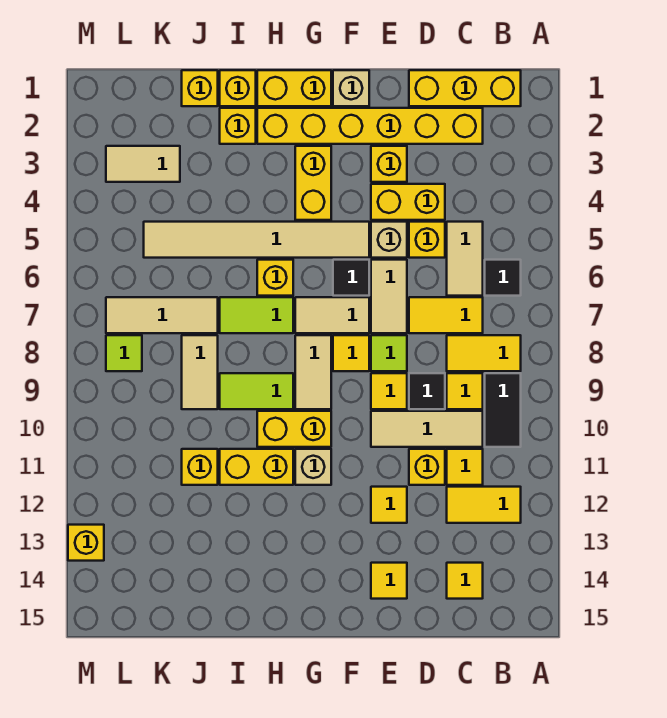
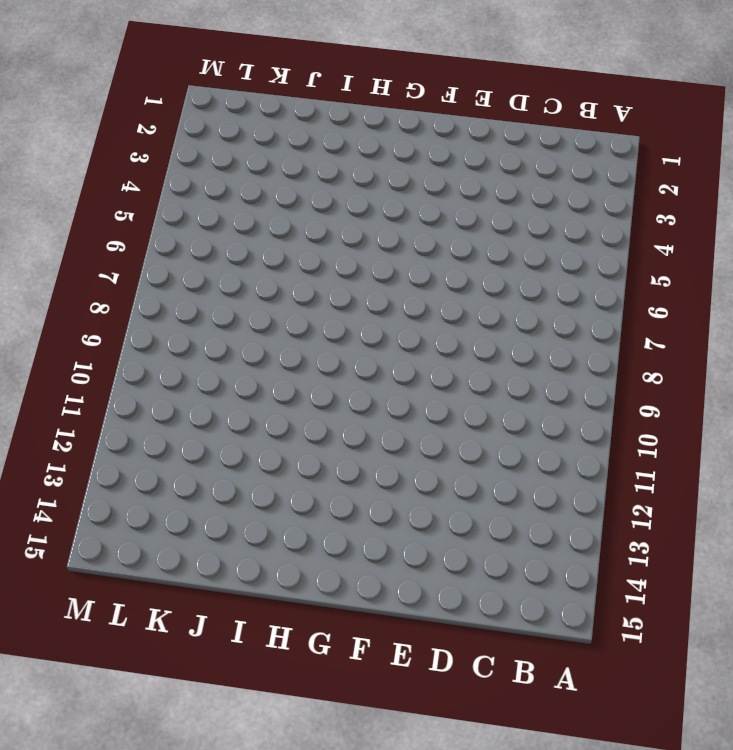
none -> yellow 1x3 brick [409,70,521,106]
none -> black 1x1 tile [485,260,521,296]
none -> yellow 1x2 tile [447,335,521,371]
none -> black 1x2 tile [485,373,521,447]

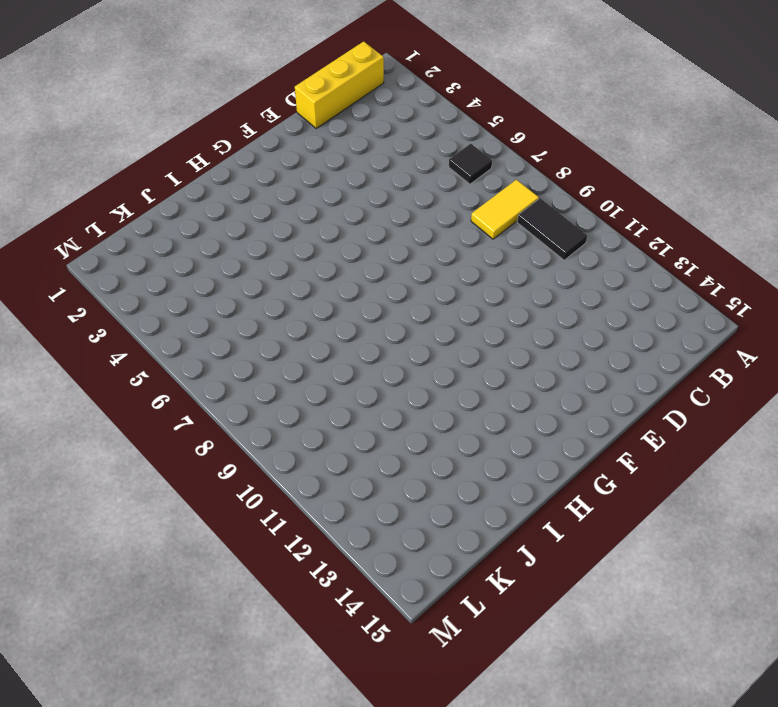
none -> yellow 1x2 tile [447,487,521,523]
none -> yellow 1x6 brick [257,108,483,144]
none -> tan 1x2 tile [447,222,483,296]
none -> yellow 1x2 tile [409,297,483,333]

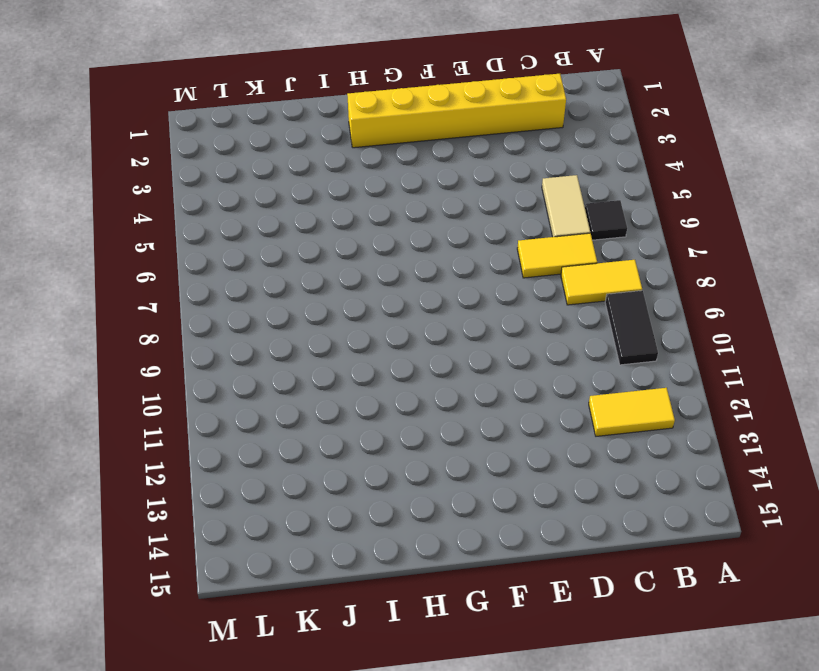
none -> yellow 1x3 brick [409,70,521,106]
none -> yellow 1x1 tile [447,373,483,409]
none -> tan 1x3 tile [371,411,483,447]
none -> yellow 1x1 tile [447,449,483,485]

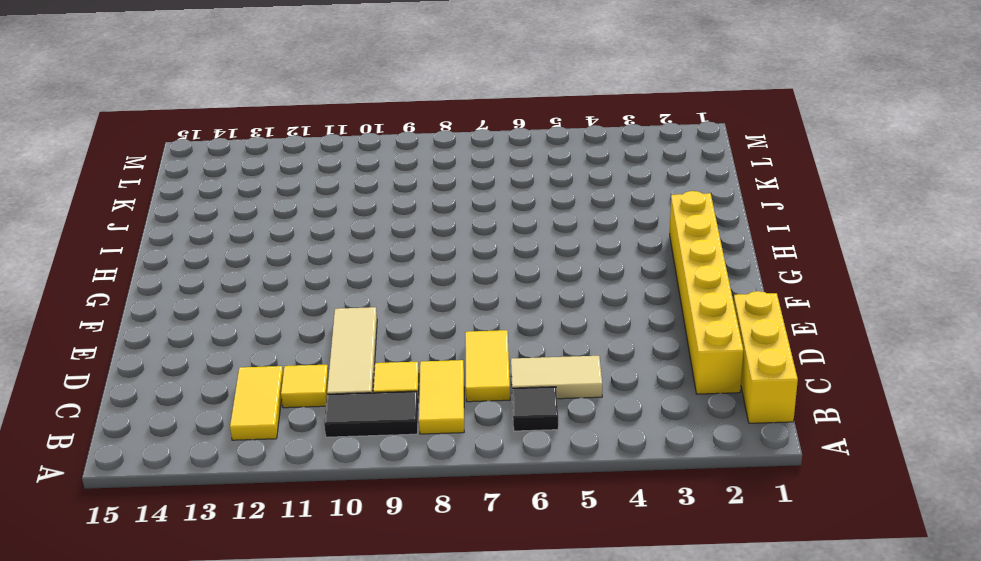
none -> yellow 1x1 tile [447,563,483,599]
none -> yellow 1x2 brick [371,184,445,220]
none -> yellow 1x1 brick [409,222,445,258]
none -> black 1x1 tile [409,373,445,409]

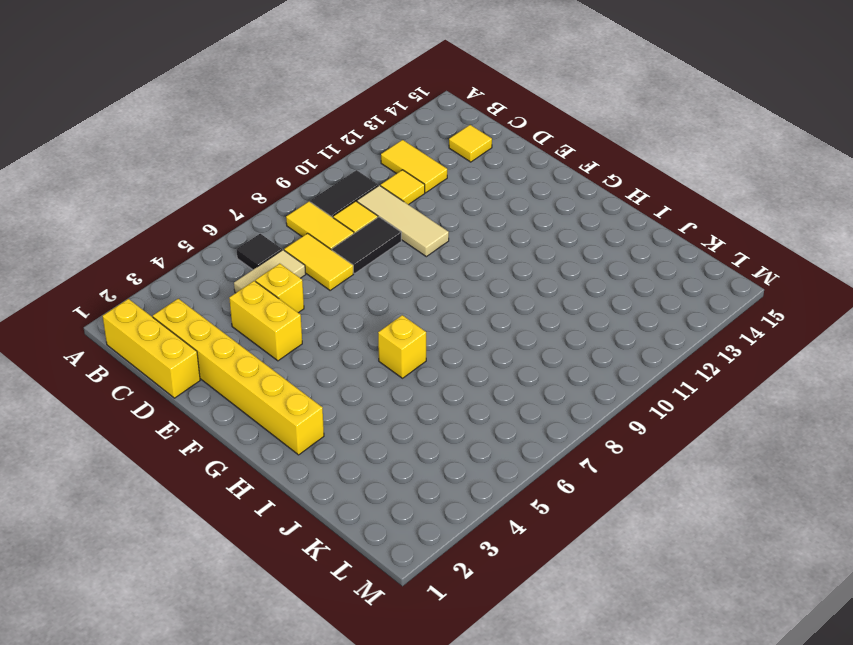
black 1x2 tile [332,217,401,273] -> black 1x1 tile [409,373,445,409]
none -> yellow 1x1 brick [409,449,445,485]
none -> yellow 1x1 brick [371,146,407,182]
none -> tan 1x1 brick [371,222,407,258]
none -> tan 1x2 tile [371,260,407,333]

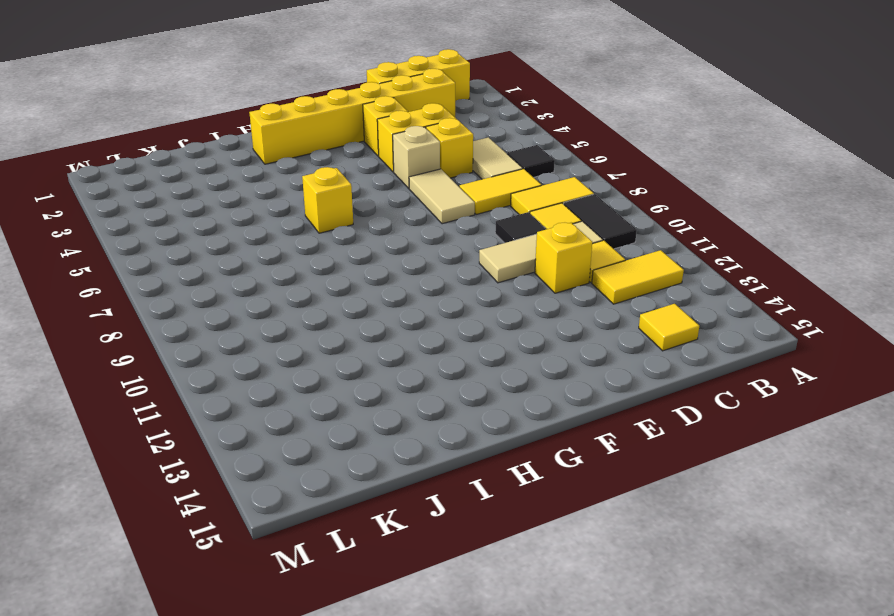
none -> lime 1x1 tile [371,335,407,371]
none -> yellow 1x1 tile [371,373,407,409]
none -> yellow 1x1 tile [371,487,407,523]
none -> yellow 1x1 tile [371,563,407,599]

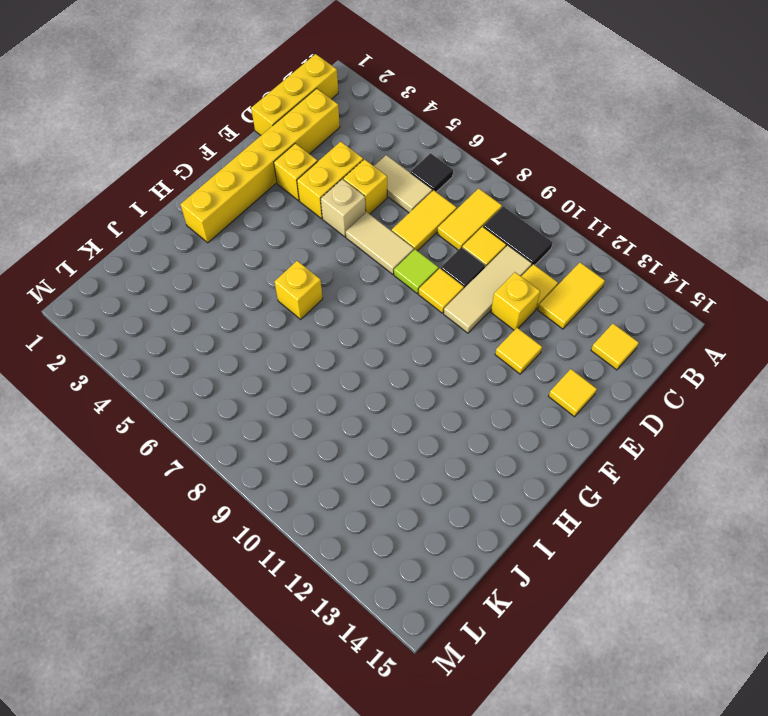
none -> tan 1x1 brick [333,70,369,106]
none -> tan 1x6 tile [144,222,369,258]
none -> black 1x1 tile [333,260,369,296]
none -> tan 1x2 tile [295,297,369,333]

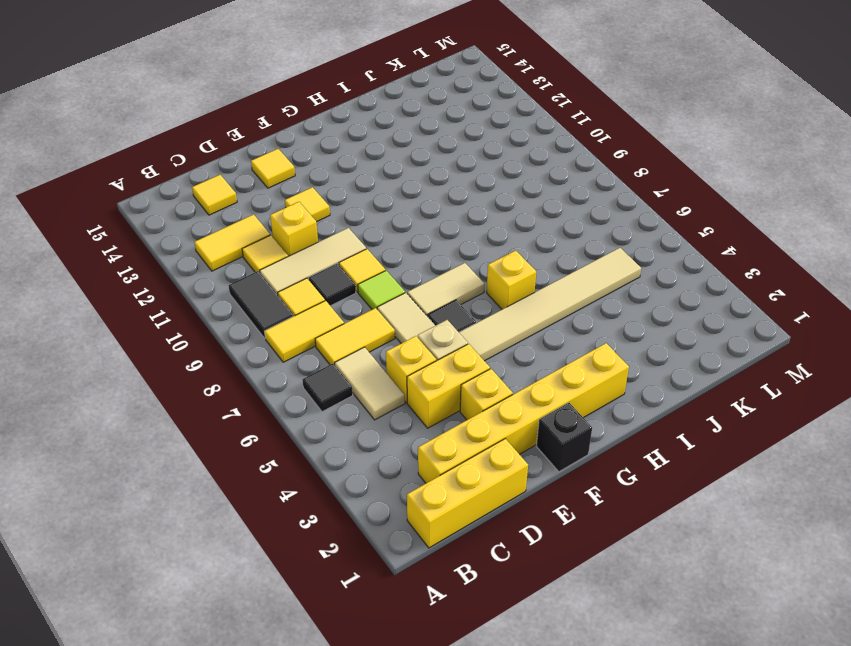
black 1x1 brick [536,403,592,472] -> tan 1x1 brick [333,70,369,106]
none -> yellow 1x1 tile [333,335,369,371]
none -> yellow 1x2 brick [257,70,331,106]
none -> yellow 1x2 brick [295,146,331,220]
none -> tan 1x2 tile [295,335,331,409]

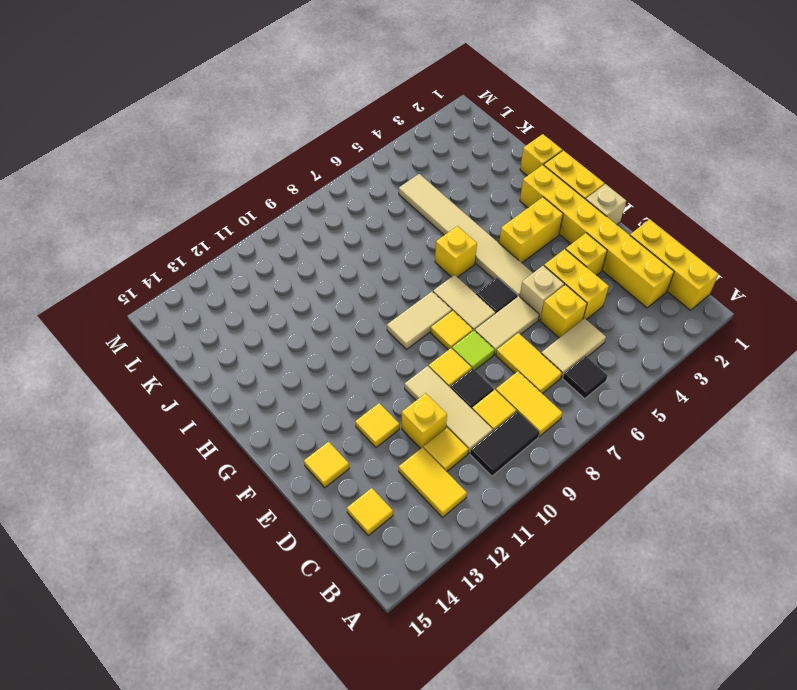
none -> yellow 1x2 brick [257,411,331,447]
none -> tan 1x1 brick [295,449,331,485]
none -> lime 1x2 tile [220,297,293,333]
none -> lime 1x2 tile [220,373,293,409]

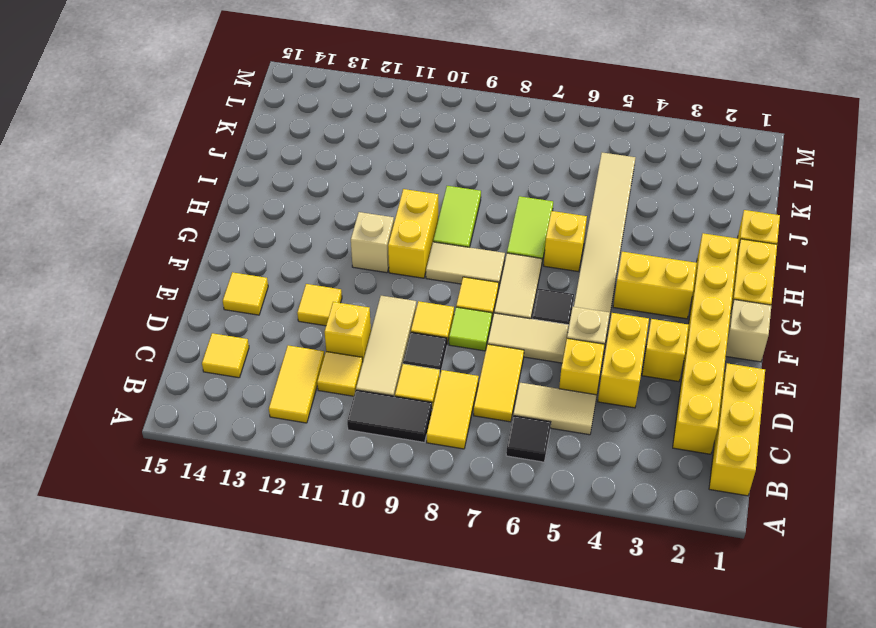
none -> yellow 1x2 brick [220,449,293,485]
none -> yellow 1x1 brick [220,108,256,144]
none -> yellow 1x1 brick [182,70,218,106]
none -> tan 1x3 tile [106,297,218,333]

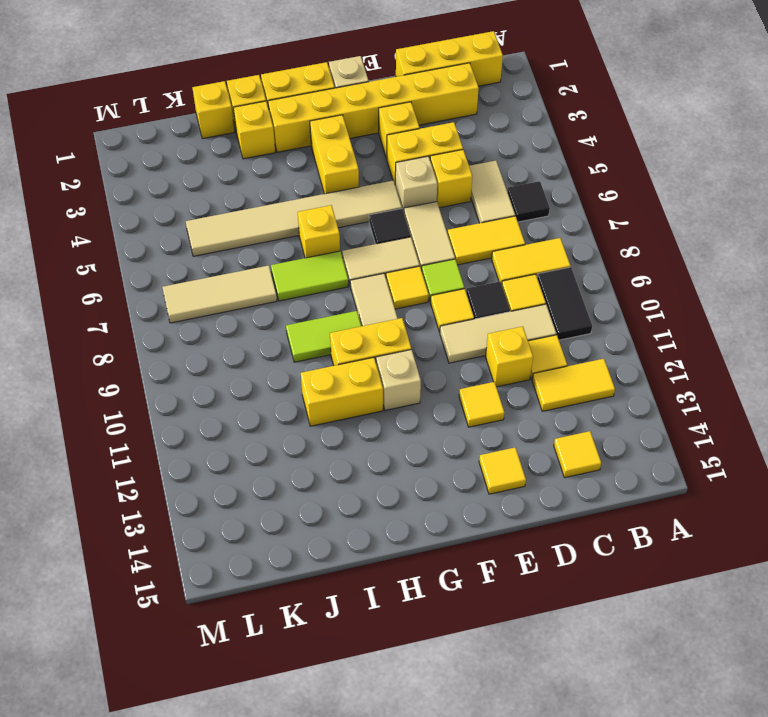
none -> tan 1x2 tile [182,335,218,409]
none -> yellow 1x1 brick [182,449,218,485]
none -> tan 1x2 tile [106,146,180,182]
none -> lime 1x1 tile [106,335,142,371]

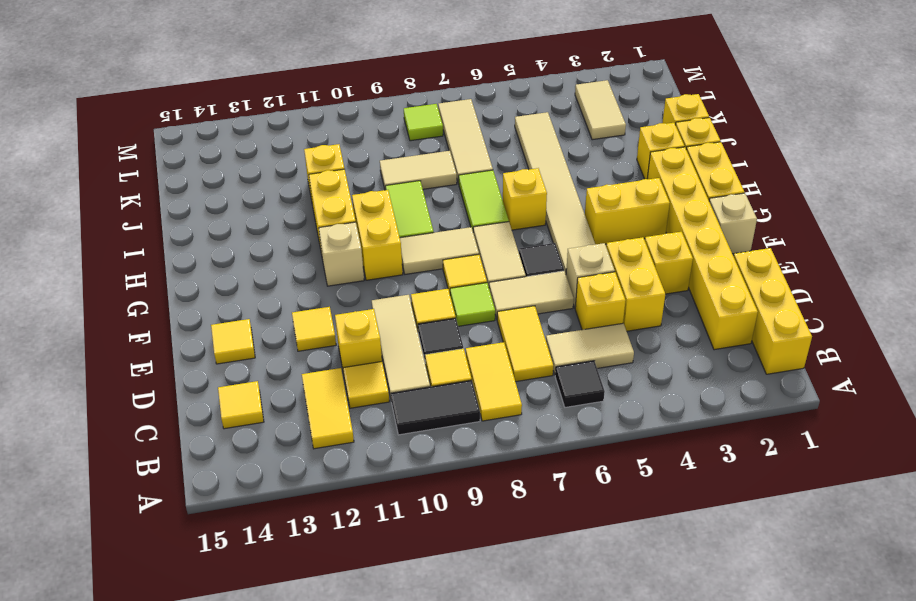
none -> yellow 1x1 brick [68,525,104,561]

